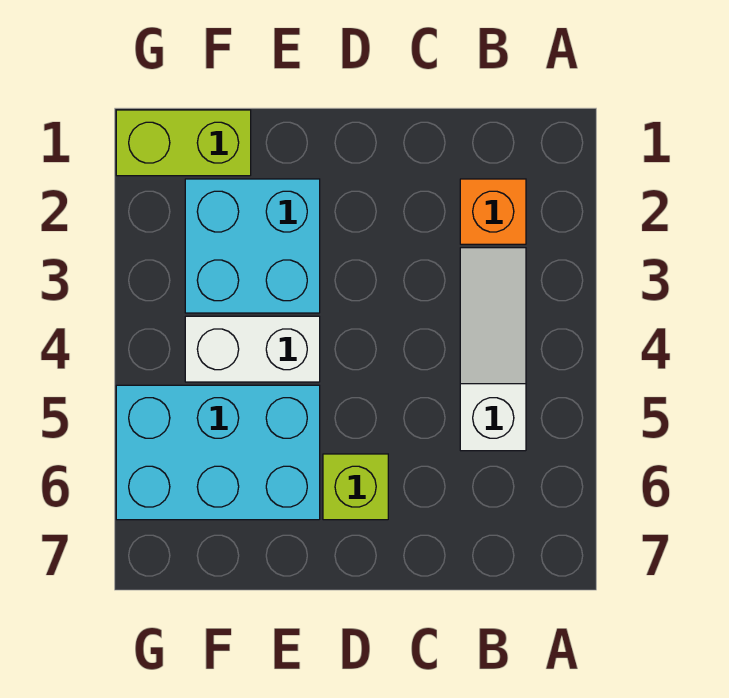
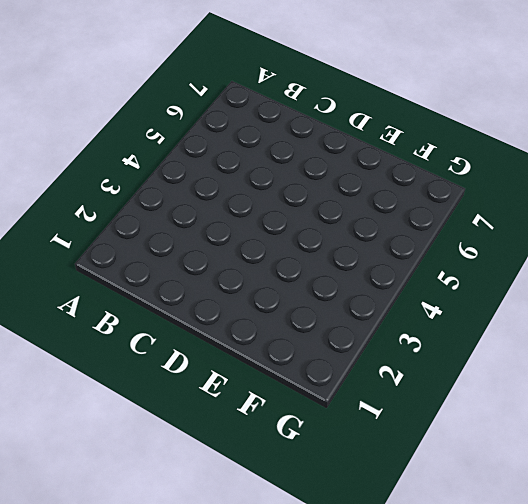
none -> orange 1x1 brick [460,179,526,244]
none -> white 1x3 slope [460,248,526,451]

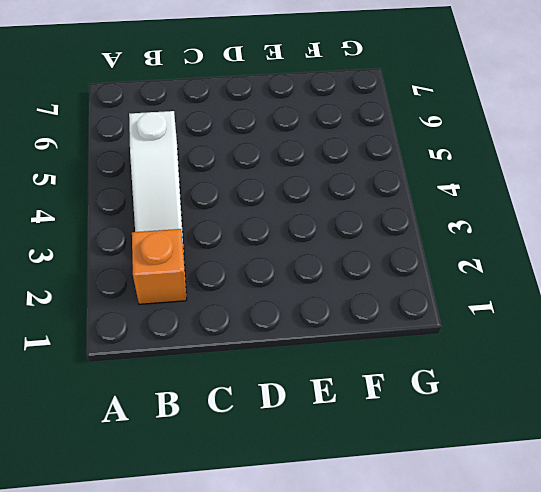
none -> lime 1x1 brick [323,454,388,520]
none -> cyan 2x2 brick [185,179,320,313]

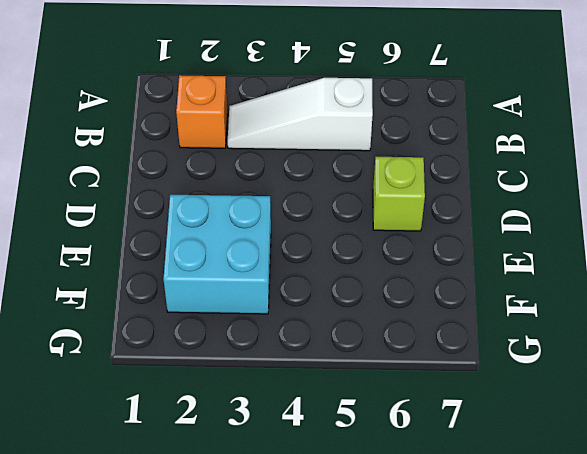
none -> white 1x2 brick [185,316,320,382]
none -> cyan 2x3 brick [116,385,320,520]

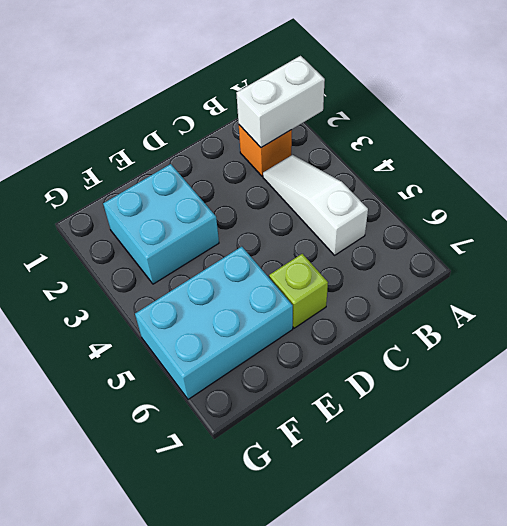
white 1x2 brick [236,56,325,148] -> white 1x2 brick moved to [185,316,320,382]
none -> lime 1x2 brick [116,110,251,176]

